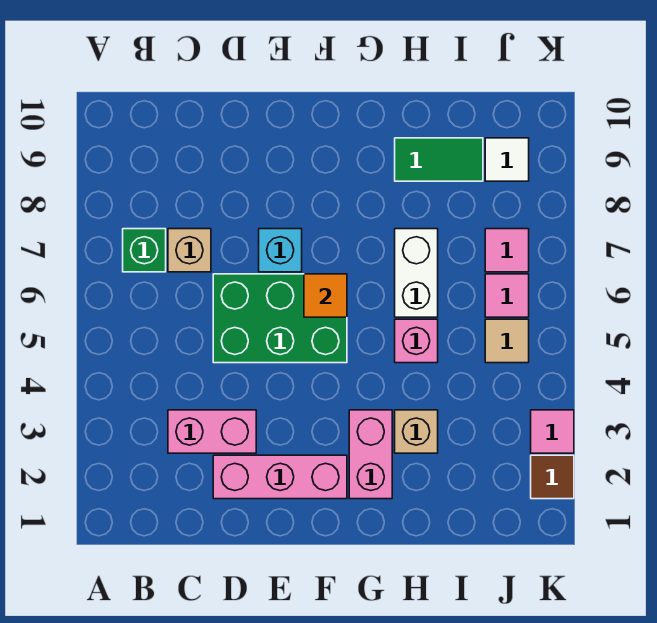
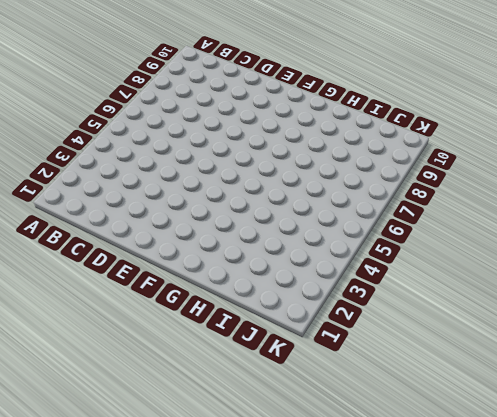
none -> green 1x1 brick [123,229,166,272]
none -> pink 1x2 brick [168,410,256,453]
none -> tan 1x1 brick [168,229,211,272]

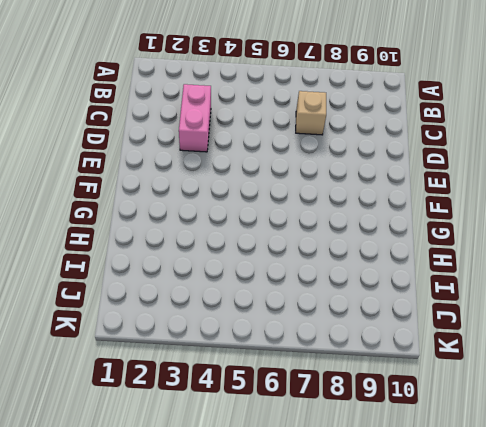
none -> green 1x1 brick [123,229,166,272]
none -> pink 1x3 brick [213,455,347,499]
none -> green 2x3 brick [213,274,347,363]

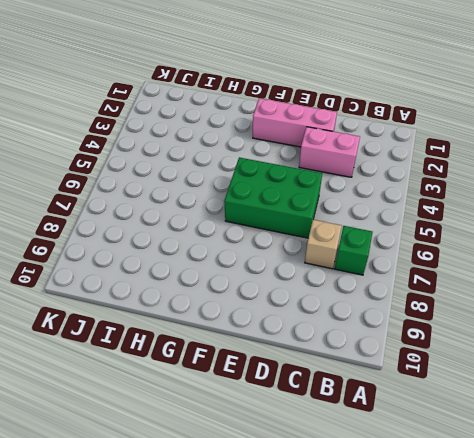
none -> cyan 1x1 brick [259,229,302,272]
none -> pink 1x2 brick [349,410,392,499]
none -> tan 1x1 brick [395,410,438,453]

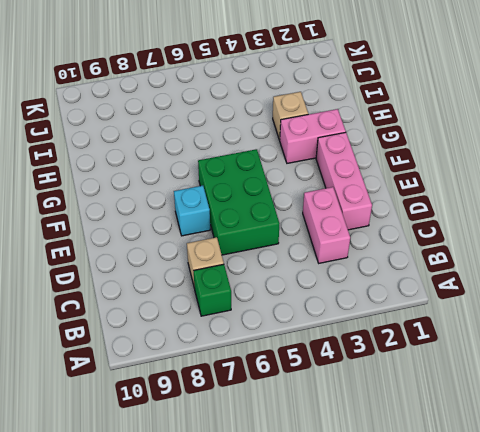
none -> pink 1x1 brick [395,319,438,363]
none -> white 1x2 brick [395,229,438,317]
none -> green 1x2 tile [395,138,483,181]

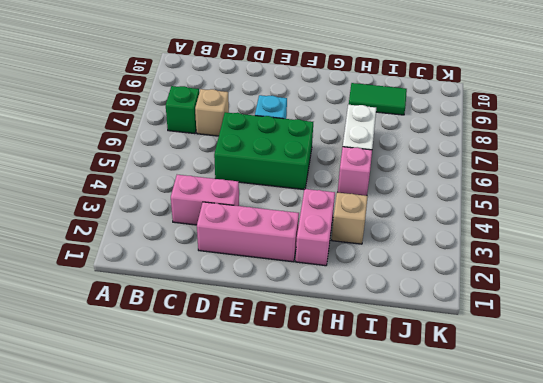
none -> tan 1x1 tile [485,319,529,363]
none -> pink 1x1 tile [485,274,529,317]
none -> pink 1x1 tile [485,229,529,272]

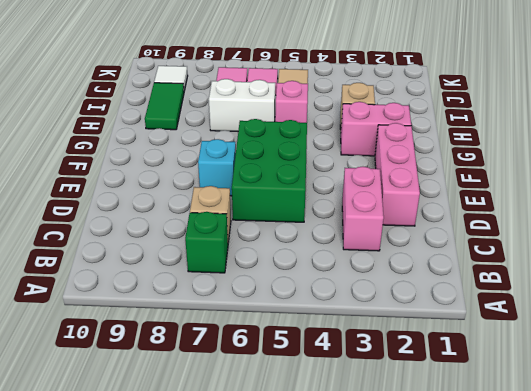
none -> brown 1x1 tile [531,455,574,499]
none -> pink 1x1 tile [531,410,574,453]
none -> orange 1x1 tile [304,274,347,317]

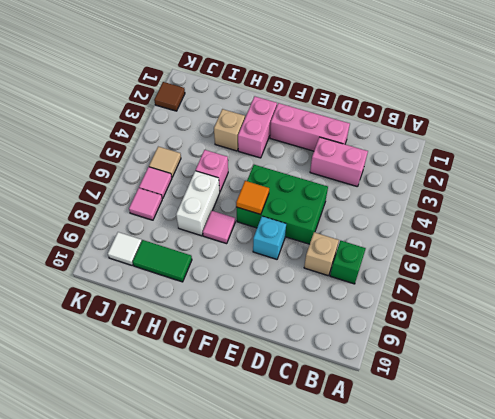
pink 1x1 tile [203,211,235,244] -> pink 1x1 tile moved to [531,410,574,453]

